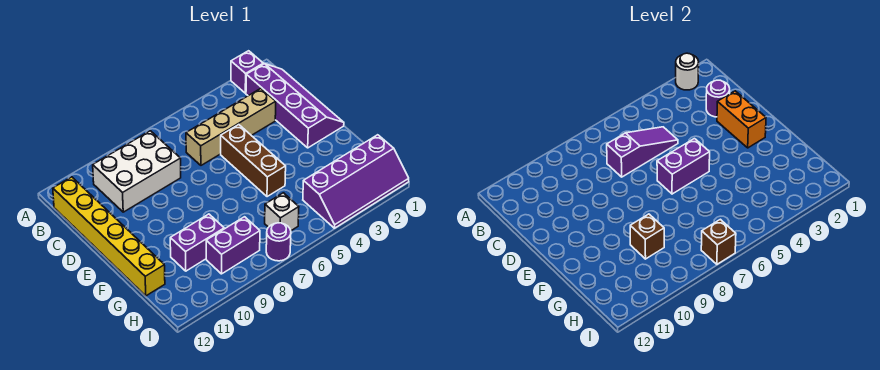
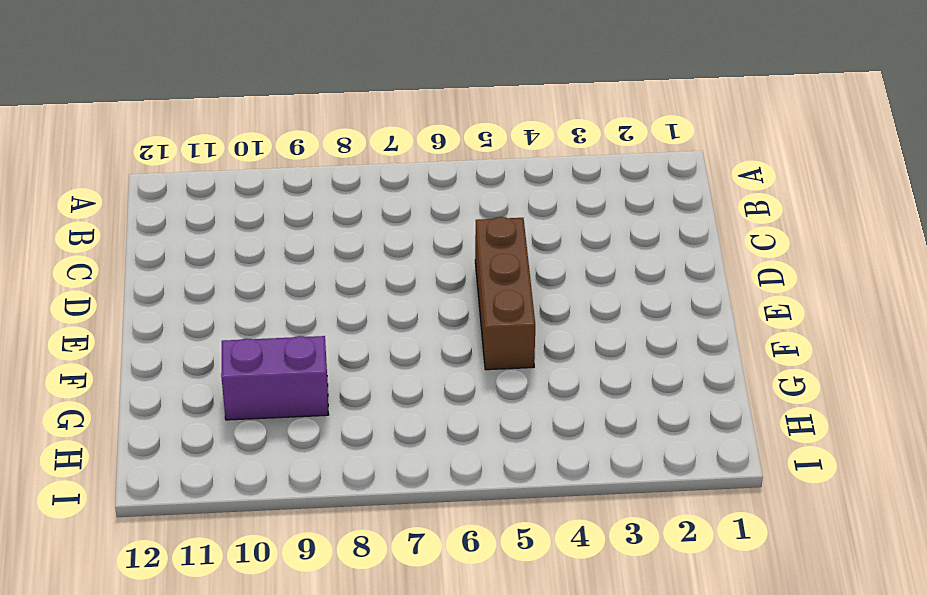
none -> purple 1x1 brick [231,51,263,93]
none -> purple 2x4 slope [246,64,344,148]
none -> white 2x3 brick [93,131,181,212]

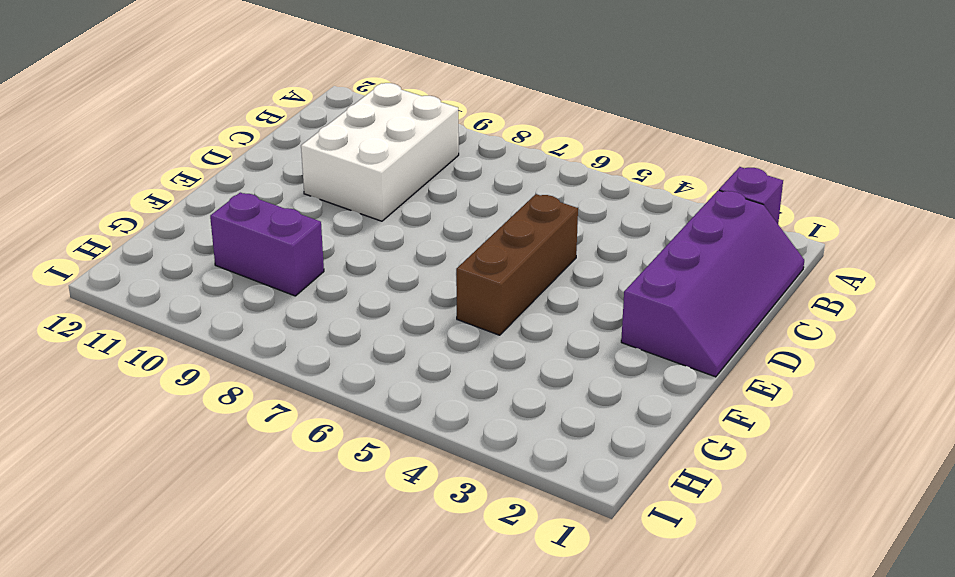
white 2x3 brick [301,83,459,221] -> white 2x3 brick turned to [93,131,181,212]
none -> yellow 1x6 brick [53,177,165,296]
none -> tan 1x4 brick [186,89,276,165]
none -> purple 2x4 slope [303,135,409,228]

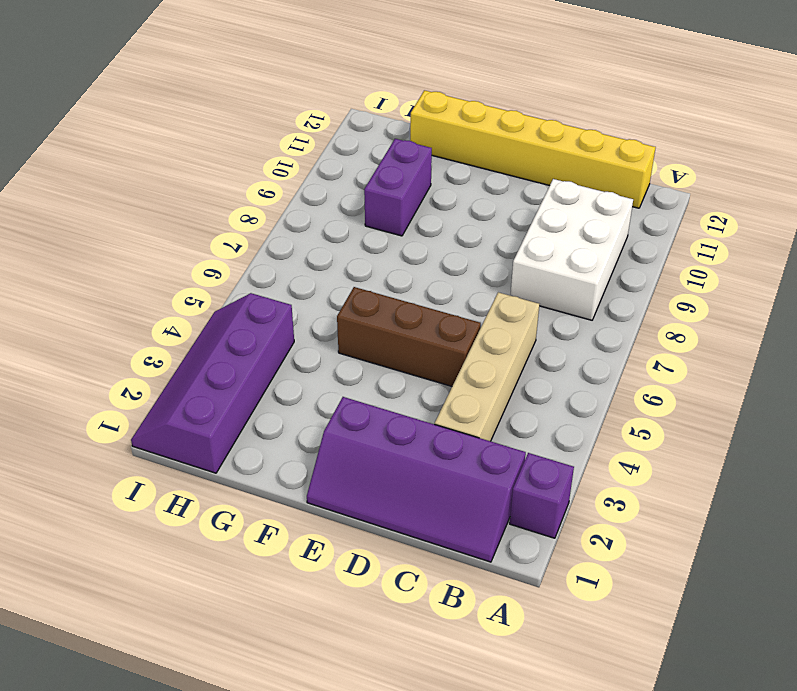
none -> white 1x1 brick [265,193,299,231]
none -> purple 1x2 brick [206,217,260,274]
none -> purple 1x1 round brick [266,223,291,261]

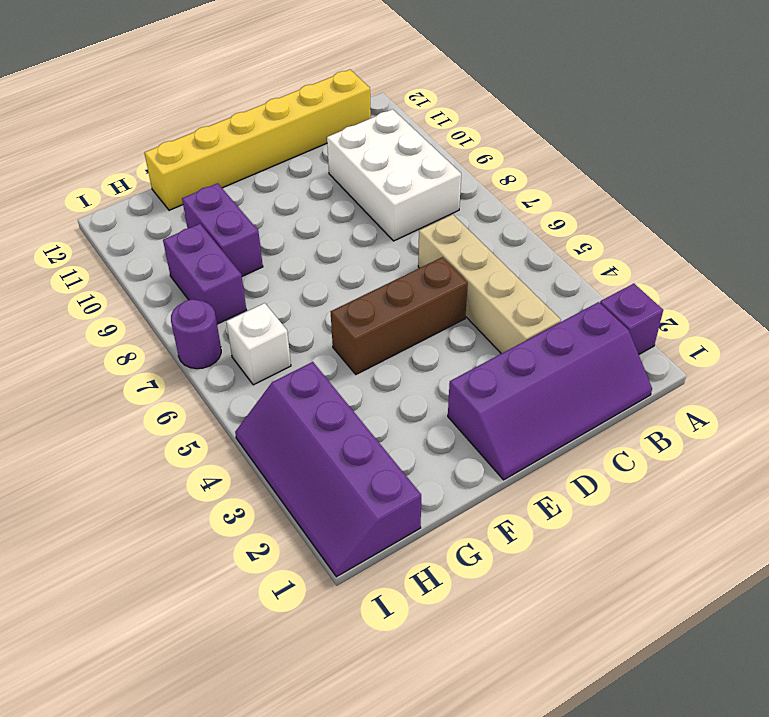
none -> white 1x1 round brick [676,53,699,90]
none -> purple 1x1 round brick [706,80,730,117]
none -> purple 1x3 slope [607,127,678,177]

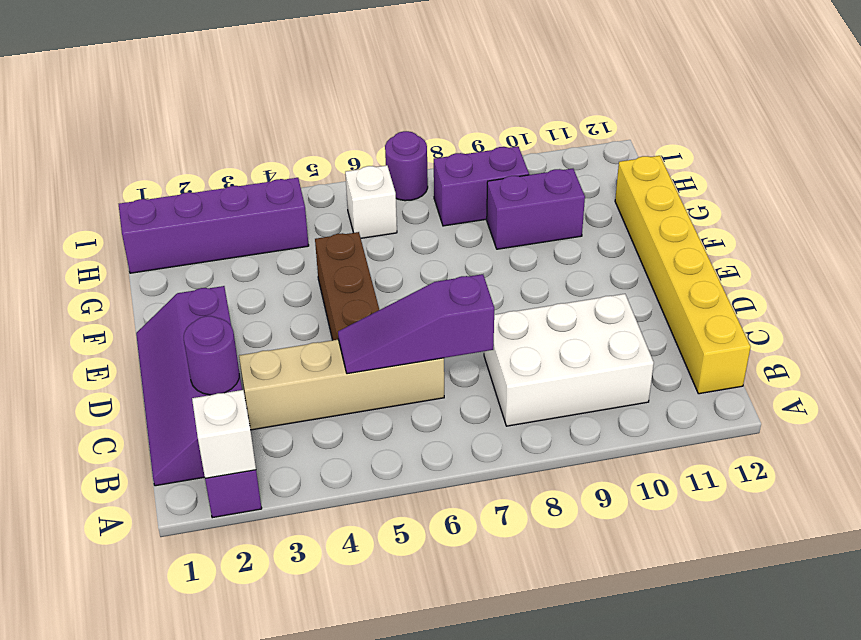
white 1x1 brick [192,390,256,478] -> white 1x1 round brick [676,53,699,90]
none -> orange 1x2 brick [717,91,766,148]
none -> purple 1x2 brick [657,139,710,194]
none -> brown 1x1 brick [630,214,664,259]

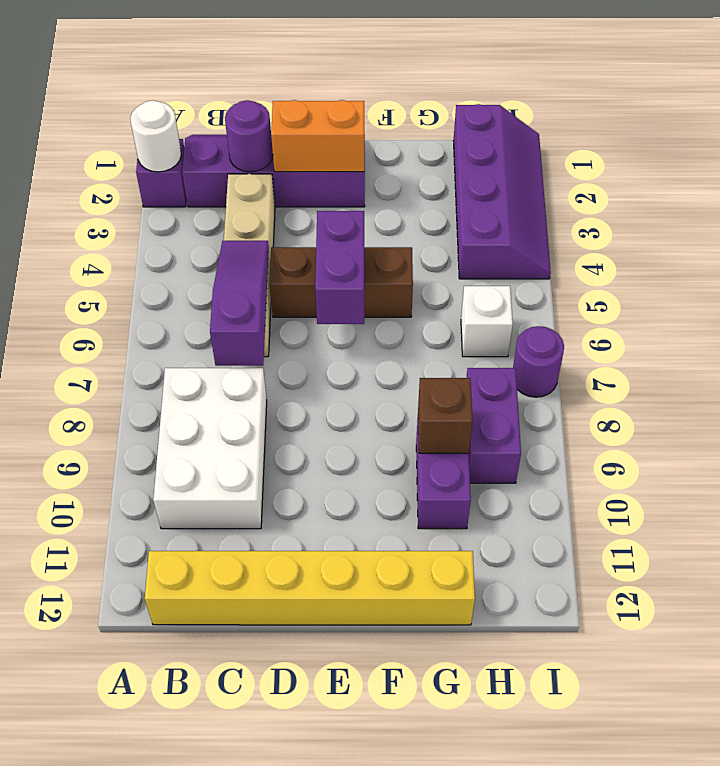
none -> brown 1x1 brick [701,219,736,264]

